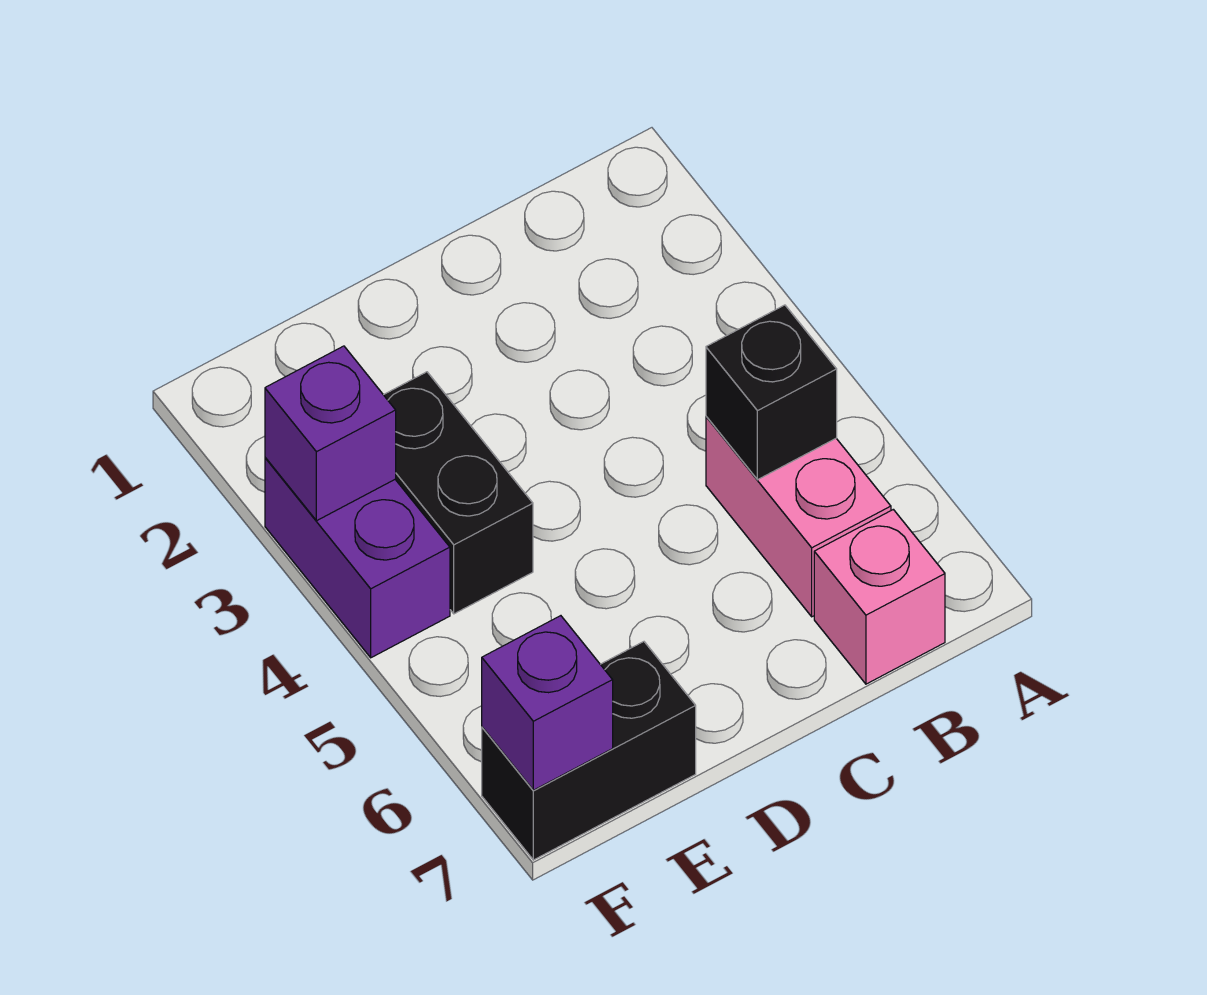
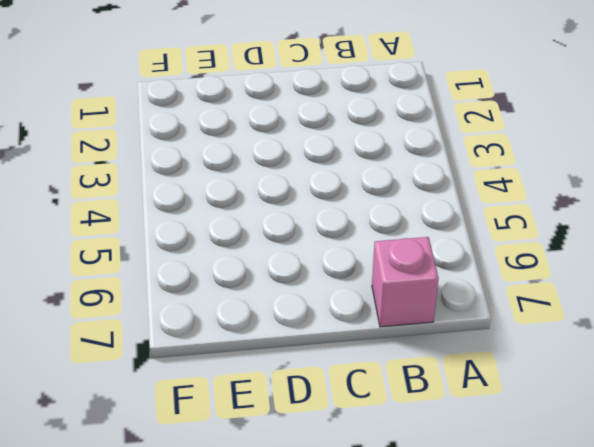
none -> pink 1x2 brick [706,417,891,617]
none -> black 1x2 brick [384,372,533,614]

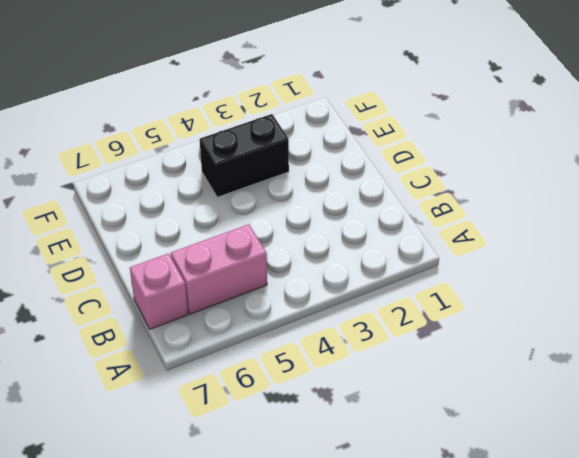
none -> black 1x2 brick [482,642,696,860]
none -> purple 1x2 brick [265,458,450,658]

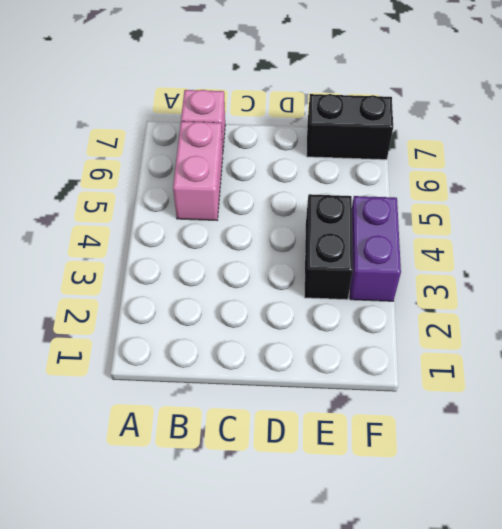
none -> black 1x1 brick [706,305,837,480]
none -> purple 1x1 brick [265,346,396,521]

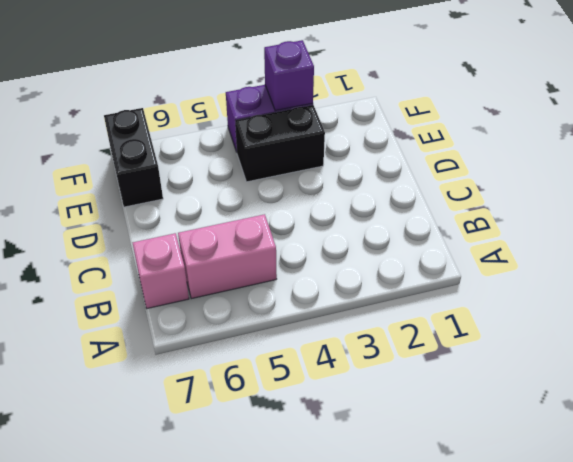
none -> black 1x1 brick [706,305,837,480]
none -> purple 1x1 brick [482,616,613,790]

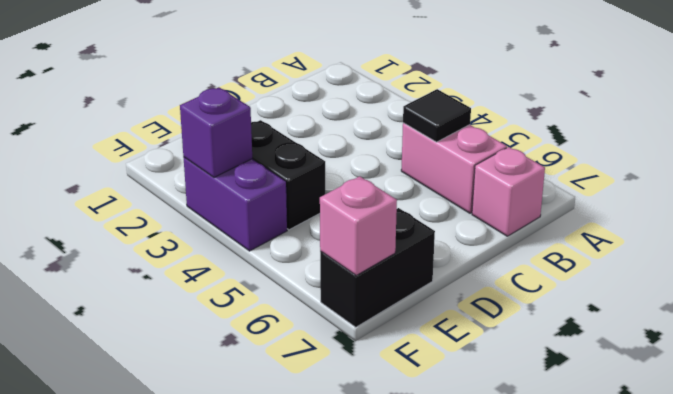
black 1x1 tile [403,89,471,142] -> black 1x1 brick [706,305,837,480]
pink 1x1 brick [320,176,397,275] -> purple 1x1 brick [482,616,613,790]

